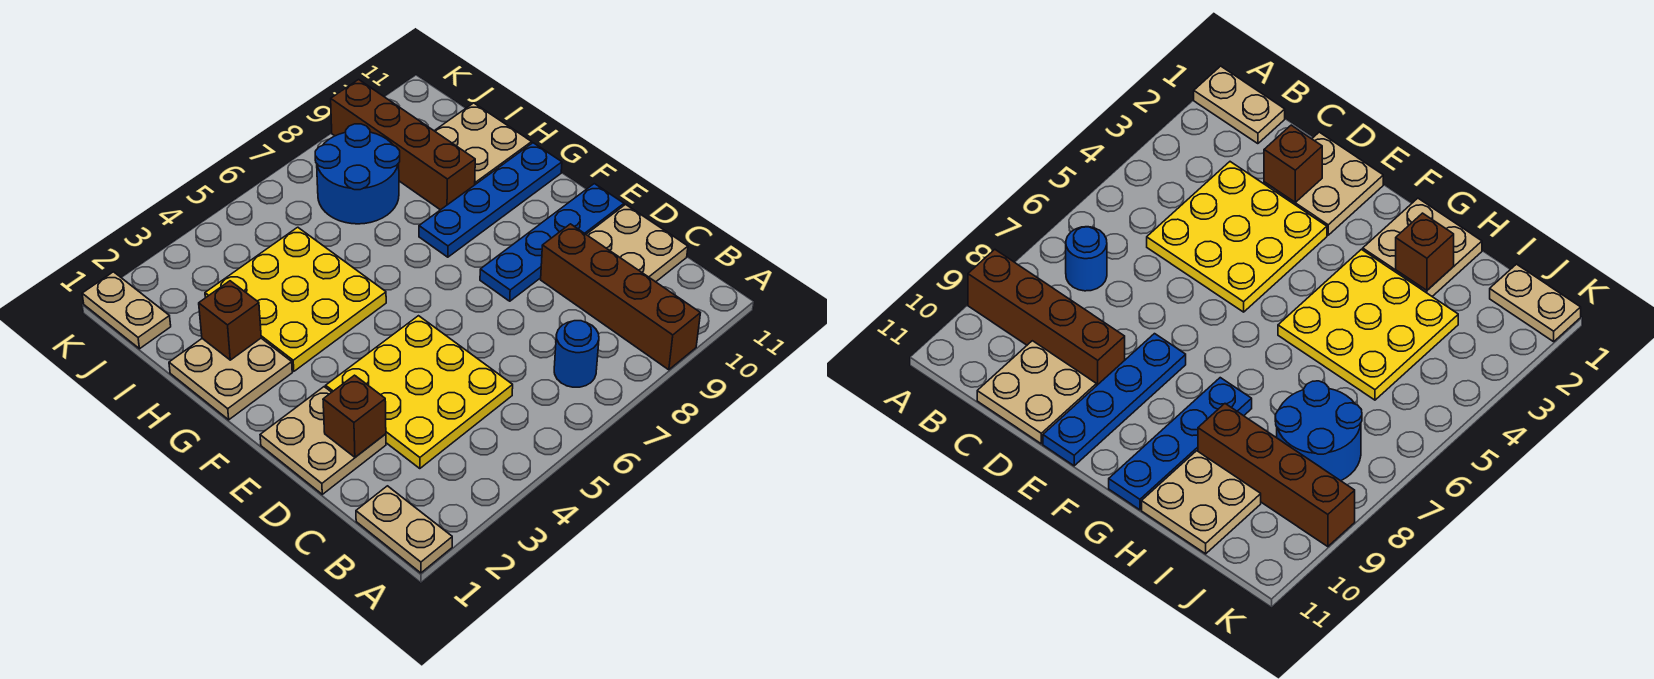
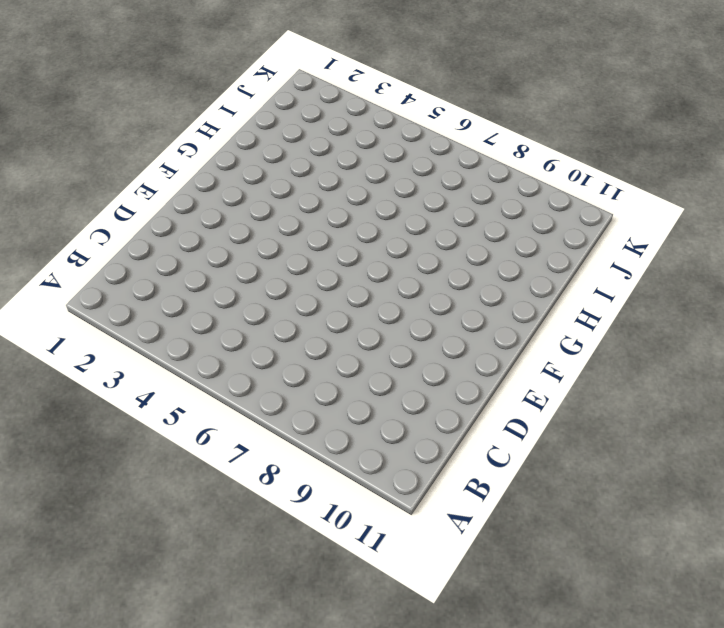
none -> tan 1x2 plate [356,486,452,573]
none -> brown 1x4 brick [541,224,700,370]
none -> blue 1x1 round brick [554,321,599,387]

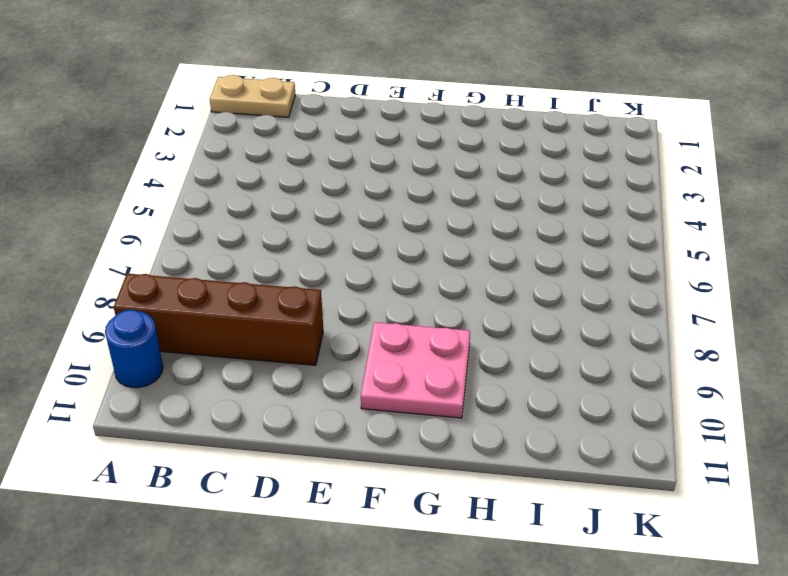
blue 1x1 round brick [105,310,163,388] -> blue 1x1 round brick moved to [554,321,599,387]
pink 2x2 plate [361,322,470,418] -> blue 1x4 plate [419,143,562,257]
none -> yellow 3x3 plate [326,316,513,469]
none -> tan 2x2 plate [586,205,688,282]
none -> tan 2x2 plate [260,387,386,494]

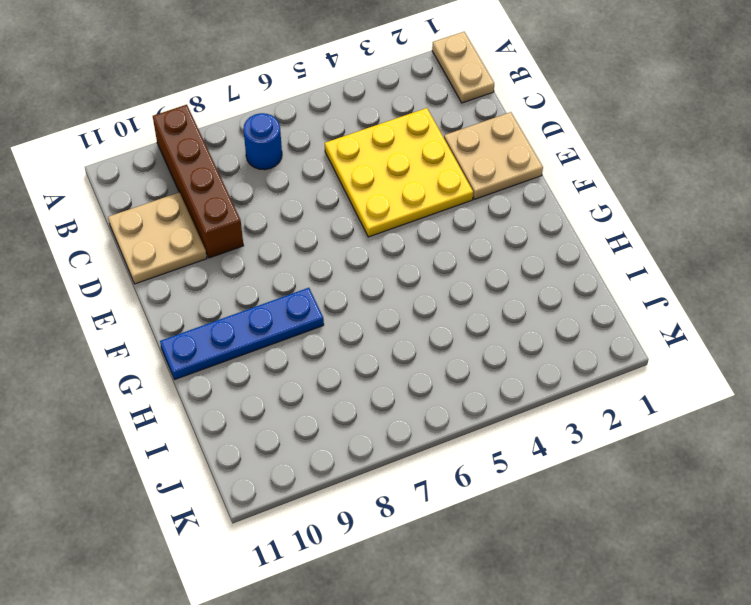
none -> blue 1x4 plate [480,184,624,301]
none -> tan 2x2 plate [169,338,292,420]
none -> yellow 3x3 plate [205,227,386,371]

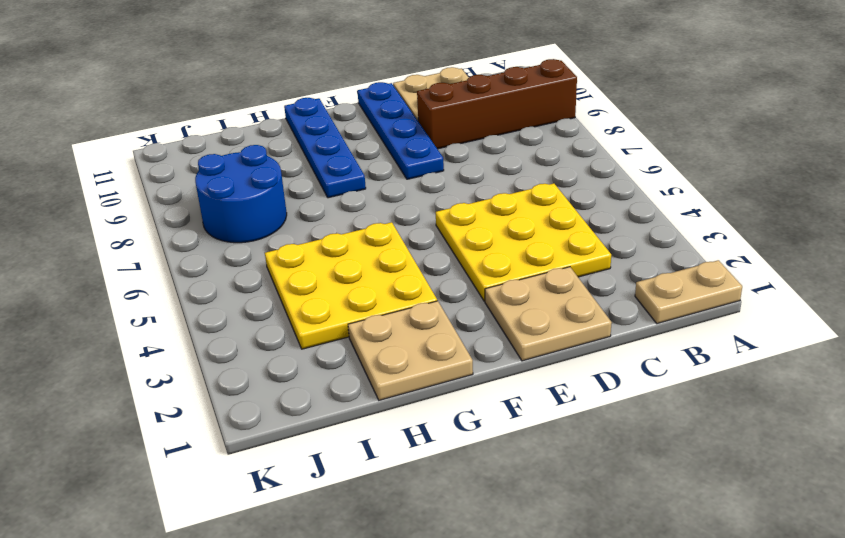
none -> blue 1x1 round brick [554,321,599,387]
none -> brown 1x4 brick [331,80,475,210]
none -> tan 2x2 plate [435,103,532,184]

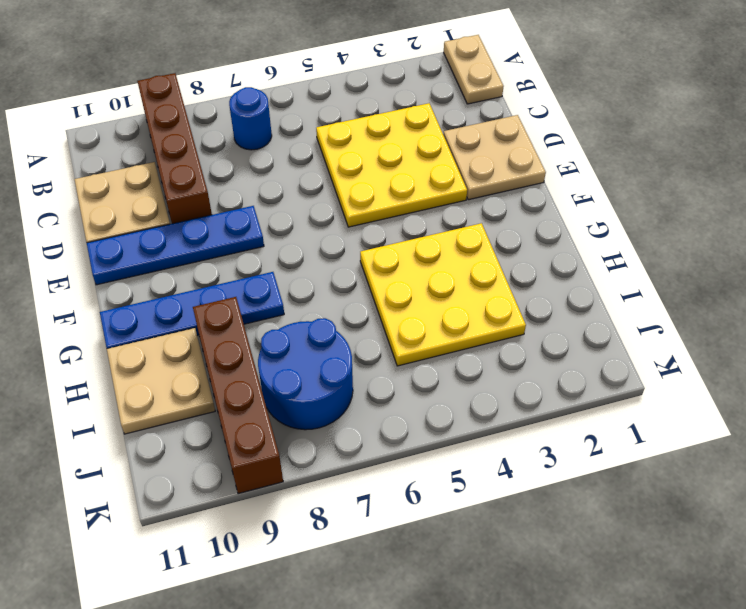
none -> tan 2x2 plate [169,338,292,420]
none -> tan 1x2 plate [82,272,171,349]
none -> brown 1x1 brick [323,375,386,457]

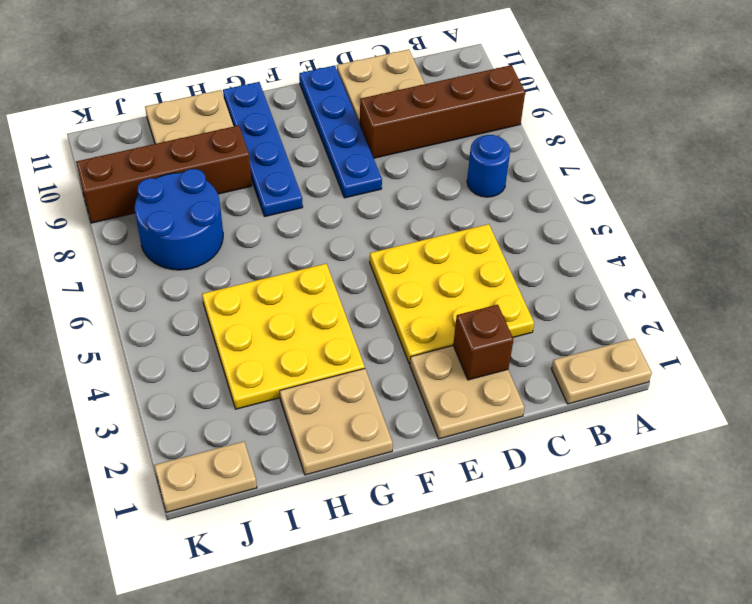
none -> brown 1x1 brick [199,281,261,360]

